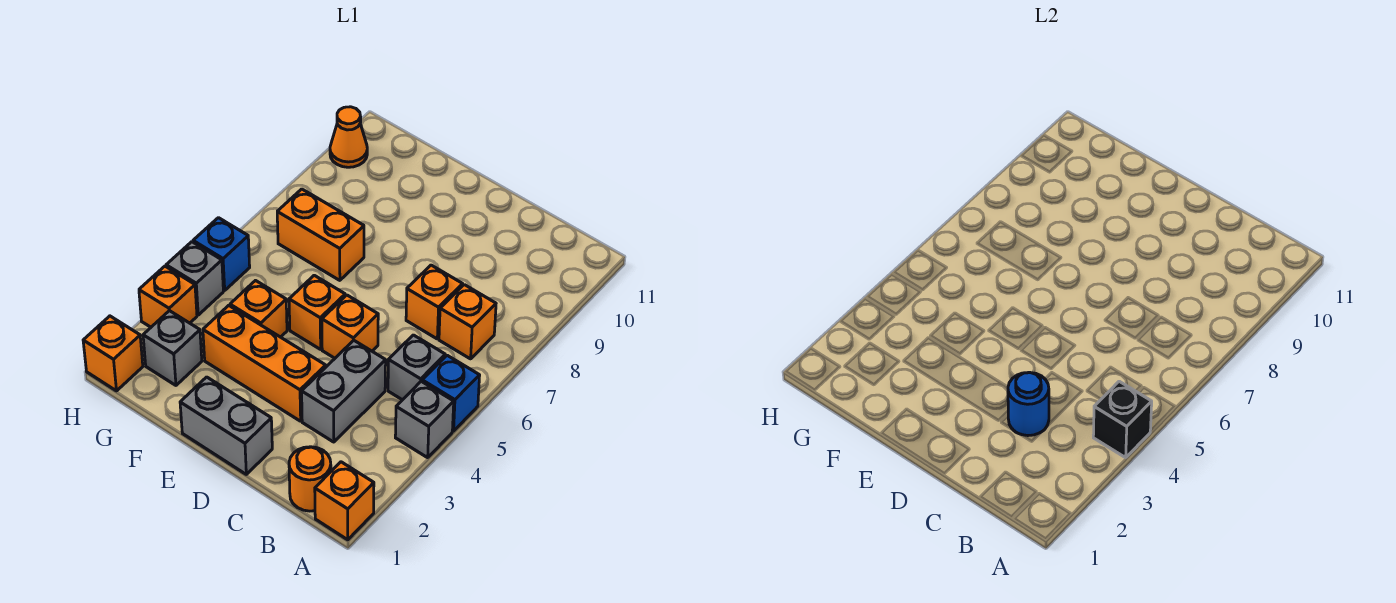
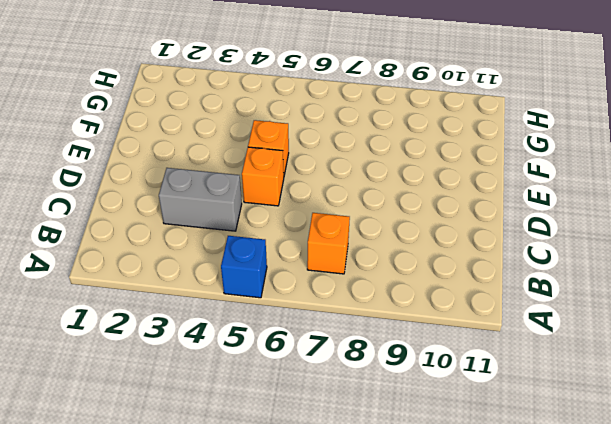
none -> orange 1x1 brick [315,462,374,540]
none -> grey 1x1 brick [395,381,454,458]
none -> orange 1x1 round brick [289,447,331,511]

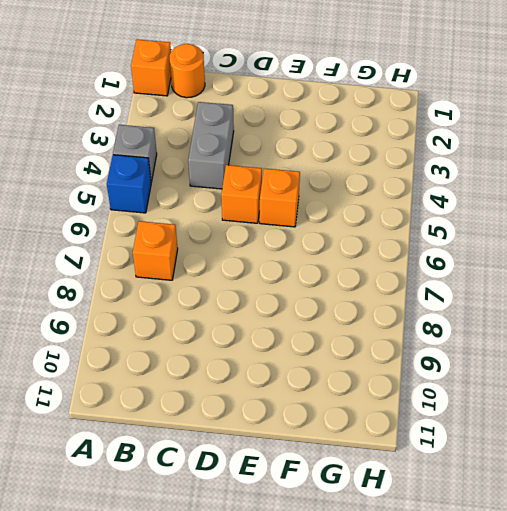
none -> grey 1x1 brick [388,335,445,400]
none -> orange 1x1 brick [406,265,463,339]
none -> grey 1x2 brick [180,377,272,474]

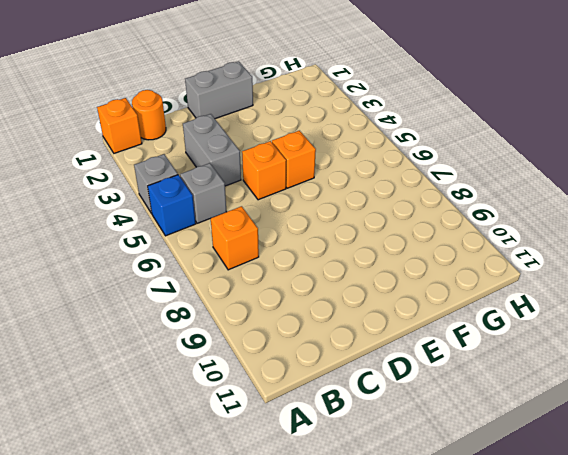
none -> orange 1x1 brick [406,265,463,339]
none -> orange 1x3 brick [203,305,326,421]
none -> orange 1x1 brick [230,281,287,337]

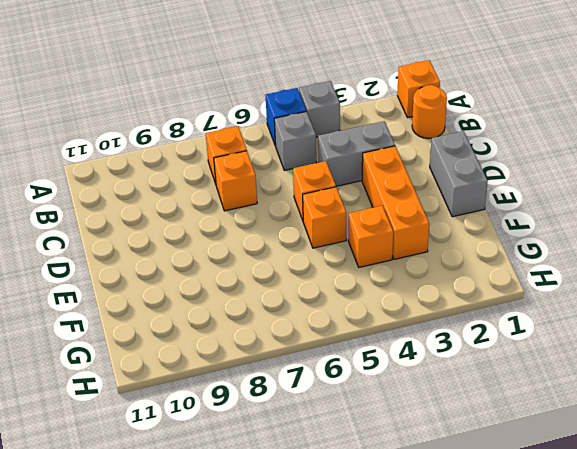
none -> orange 1x2 brick [277,189,364,280]
none -> grey 1x1 brick [143,311,202,385]
none -> orange 1x1 brick [83,316,143,391]

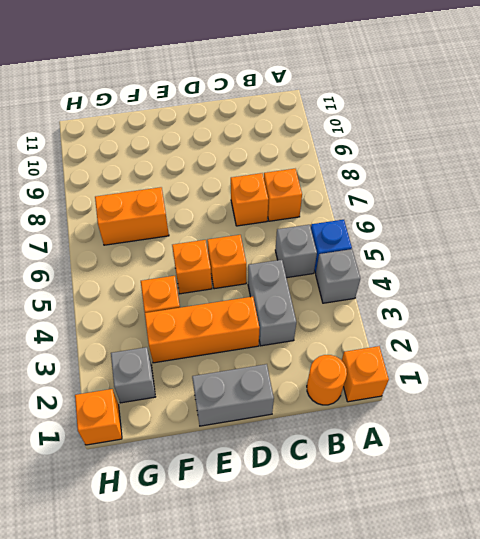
none -> orange 1x1 brick [139,266,197,327]
none -> grey 1x1 brick [166,242,223,315]
none -> blue 1x1 brick [193,218,250,290]

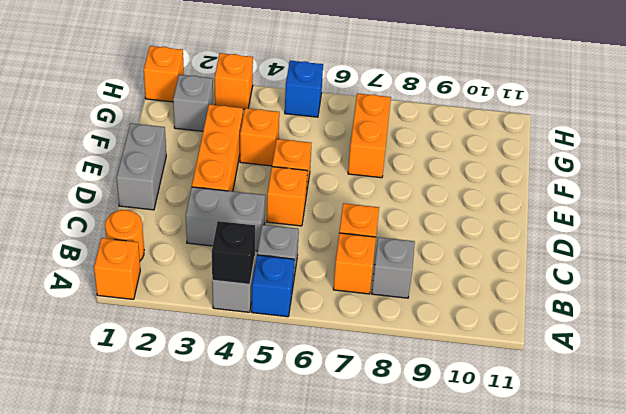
grey 1x1 brick [372,237,415,298] -> grey 1x1 brick moved to [166,242,223,315]
none -> orange 1x1 cone [330,107,367,167]
none -> blue 1x1 round brick [1008,372,1049,436]

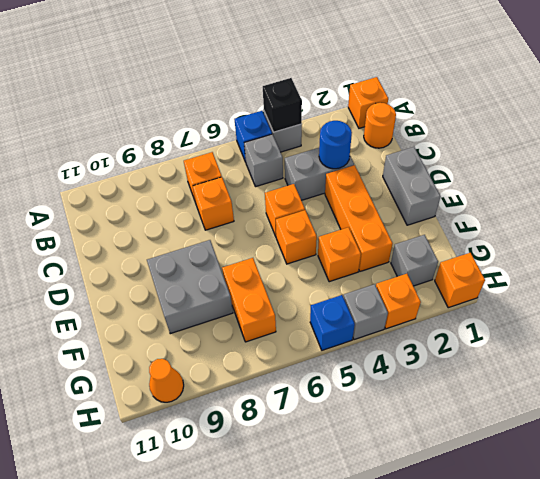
grey 2x2 brick [147,240,233,334] -> none

